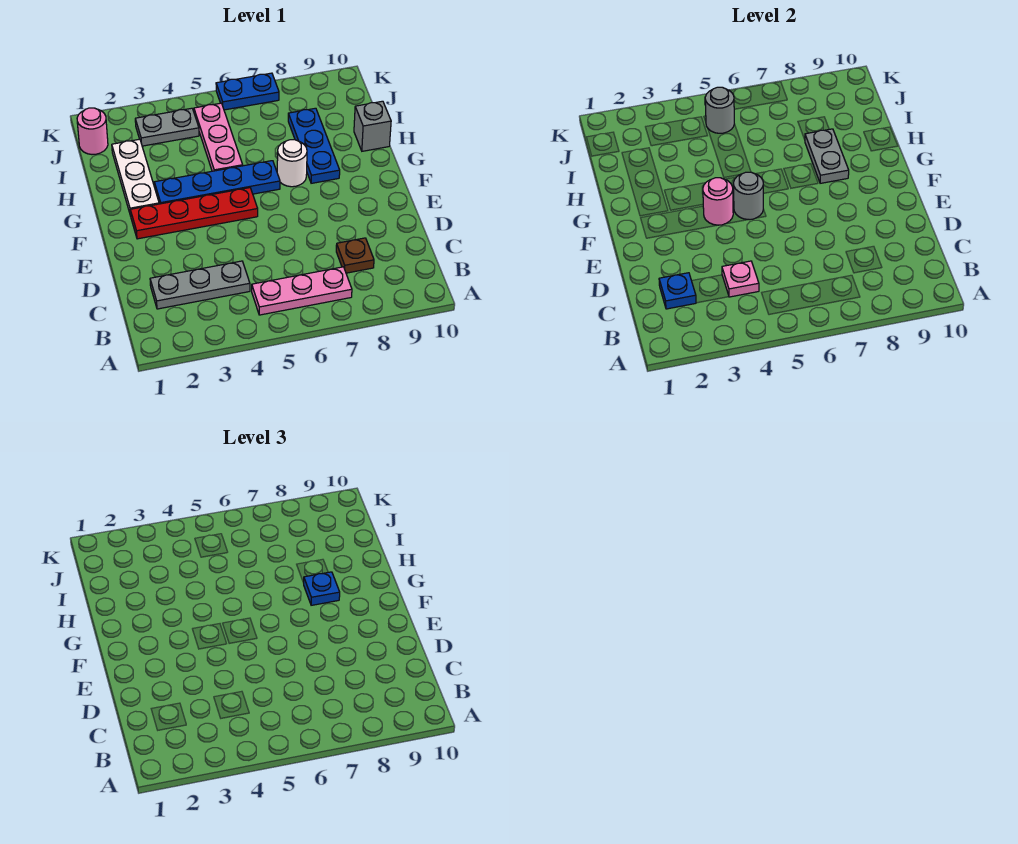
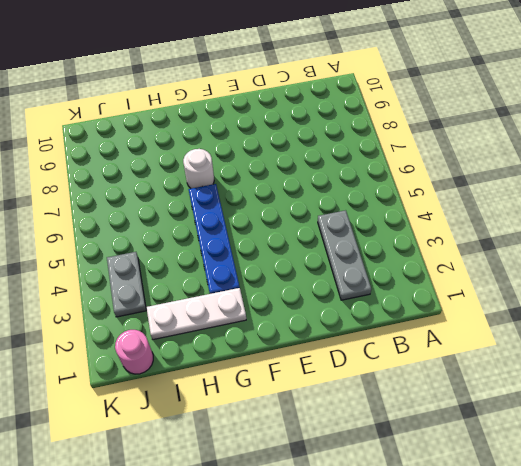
none -> pink 1x3 plate [252,267,352,315]
none -> brown 1x1 plate [336,238,374,273]
none -> red 1x4 plate [130,188,258,239]

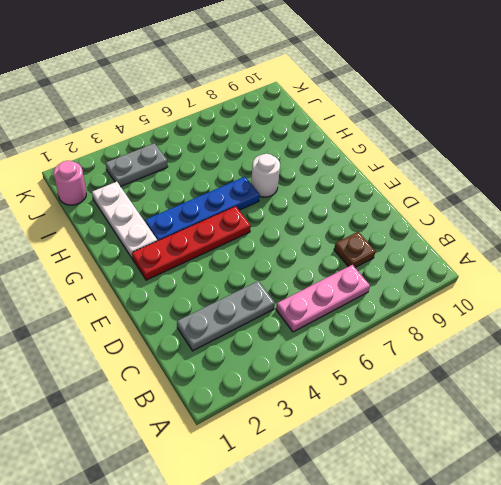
none -> blue 1x3 plate [288,108,340,183]
none -> pink 1x3 plate [194,103,243,171]
none -> grey 1x1 brick [354,101,391,151]

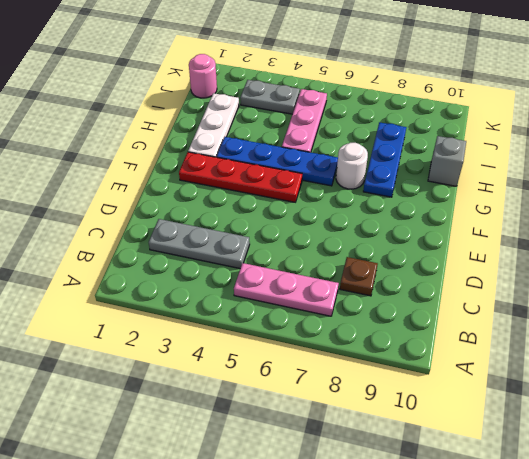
none -> blue 1x2 plate [216,73,279,110]
none -> blue 1x1 plate [659,273,696,309]
none -> pink 1x1 plate [722,261,759,297]

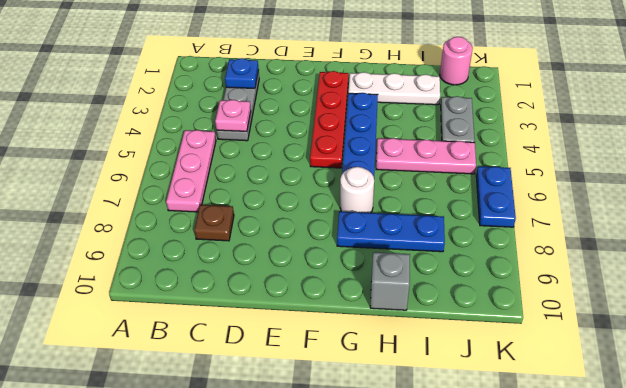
none -> pink 1x1 round brick [703,178,733,225]
none -> grey 1x1 round brick [734,172,763,220]
none -> grey 1x2 plate [805,129,849,183]

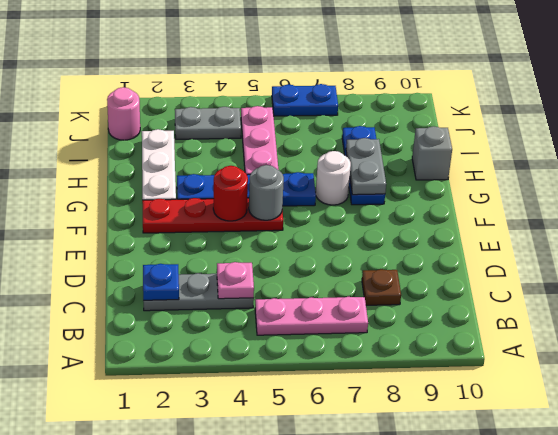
red 1x1 round brick [213,166,248,221] -> pink 1x1 round brick [703,178,733,225]
none -> grey 1x1 round brick [705,87,734,133]
none -> blue 1x1 plate [304,572,340,605]

